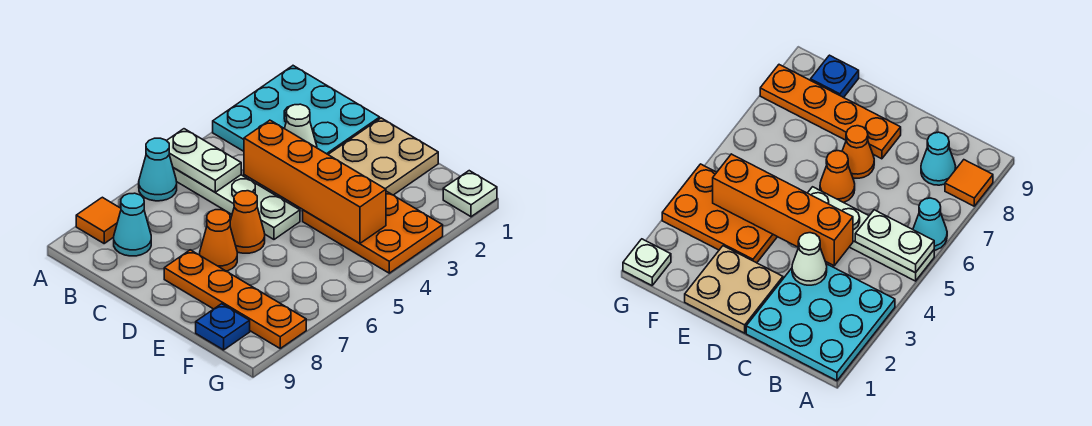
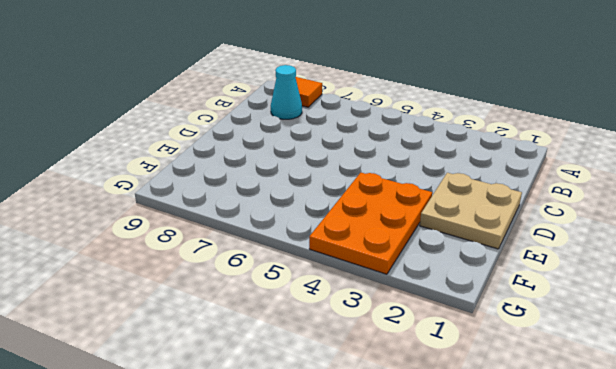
none -> cyan 3x3 plate [213,66,380,154]
none -> white 1x4 plate [173,168,300,239]
none -> cyan 1x1 cone [139,138,177,201]

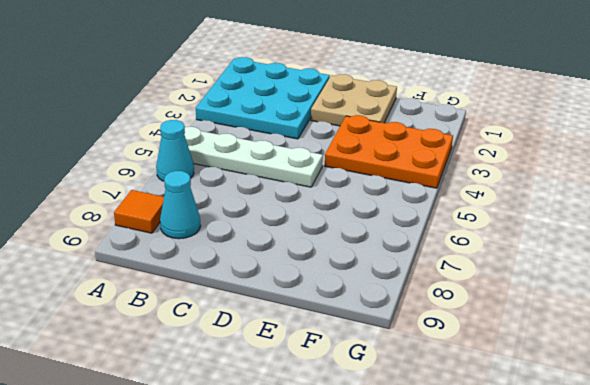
none -> orange 1x1 cone [230,191,265,253]
none -> orange 1x1 cone [200,210,237,271]
none -> orange 1x4 plate [164,250,306,348]

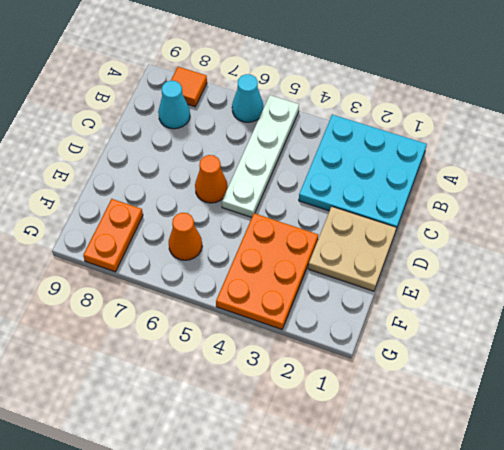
orange 1x1 cone [169,213,202,260] -> orange 1x1 cone moved to [200,210,237,271]
orange 1x2 plate [83,199,143,272] -> orange 1x4 plate [164,250,306,348]
none -> blue 1x1 plate [196,304,250,350]
none -> white 1x1 plate [443,171,497,217]
none -> white 1x2 plate [167,129,241,192]

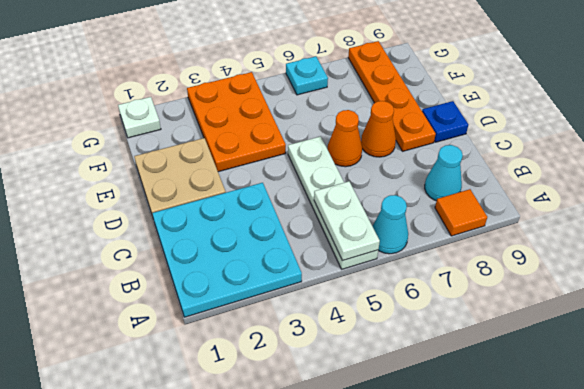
blue 1x1 plate [422,101,468,142] -> blue 1x1 plate moved to [196,304,250,350]
cyan 1x1 plate [286,56,328,95] -> none
none -> white 1x1 cone [284,104,317,148]
none -> orange 1x4 brick [244,120,386,243]

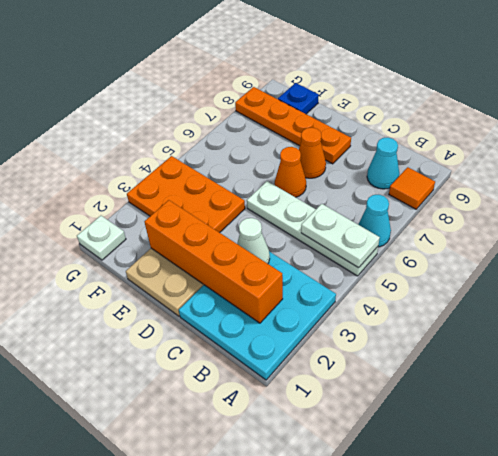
orange 1x4 brick [145,200,283,323] -> orange 1x4 brick moved to [244,120,386,243]

